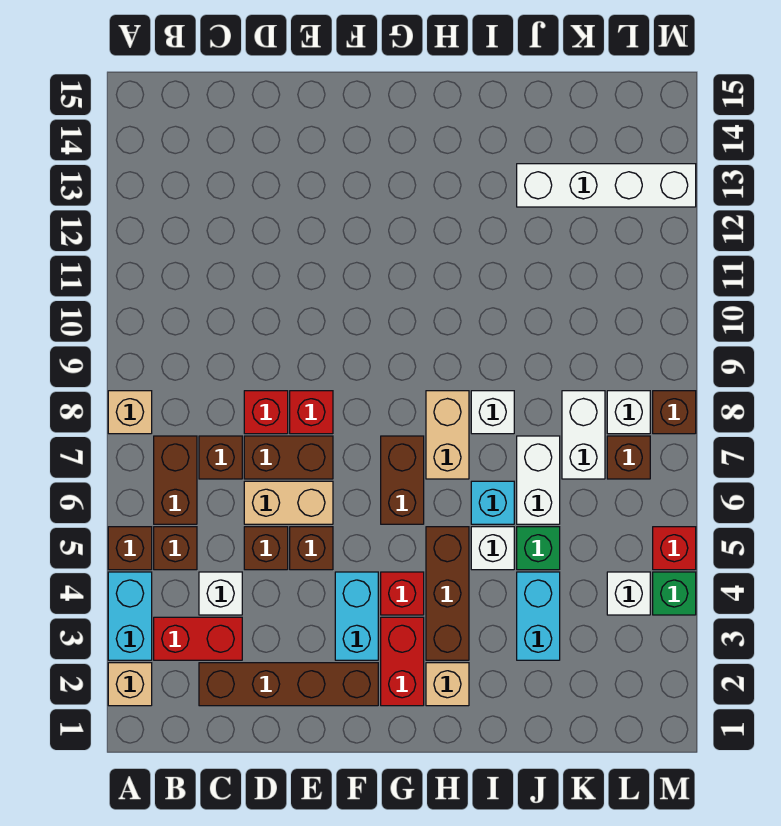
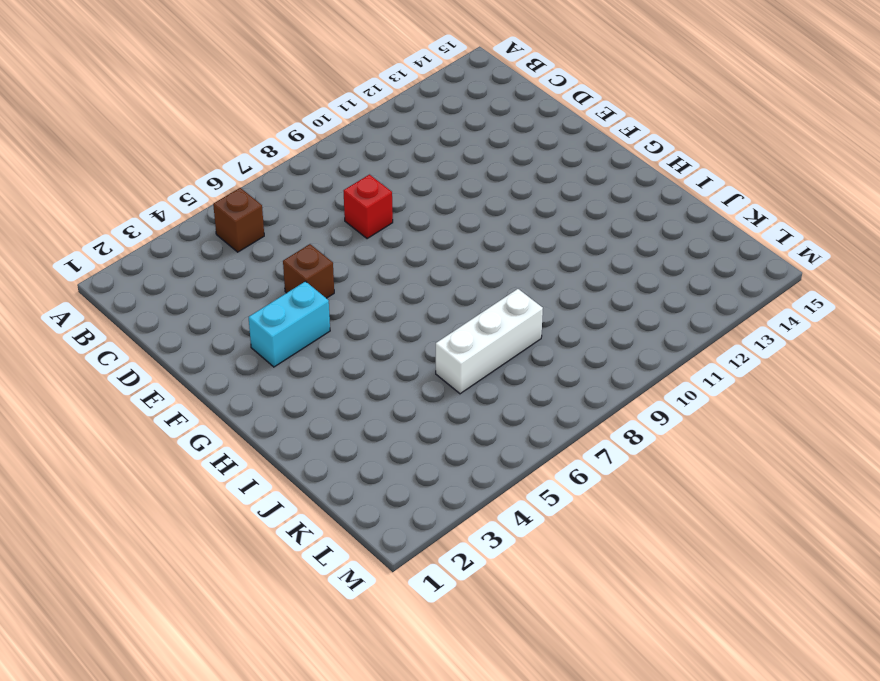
white 1x3 brick [436,289,543,394] -> white 1x2 brick [517,436,560,524]
none -> tan 1x1 brick [108,663,152,706]
none -> cyan 1x2 brick [108,572,152,660]
none -> brown 1x1 brick [108,527,152,570]
none -> tan 1x1 brick [108,391,152,434]

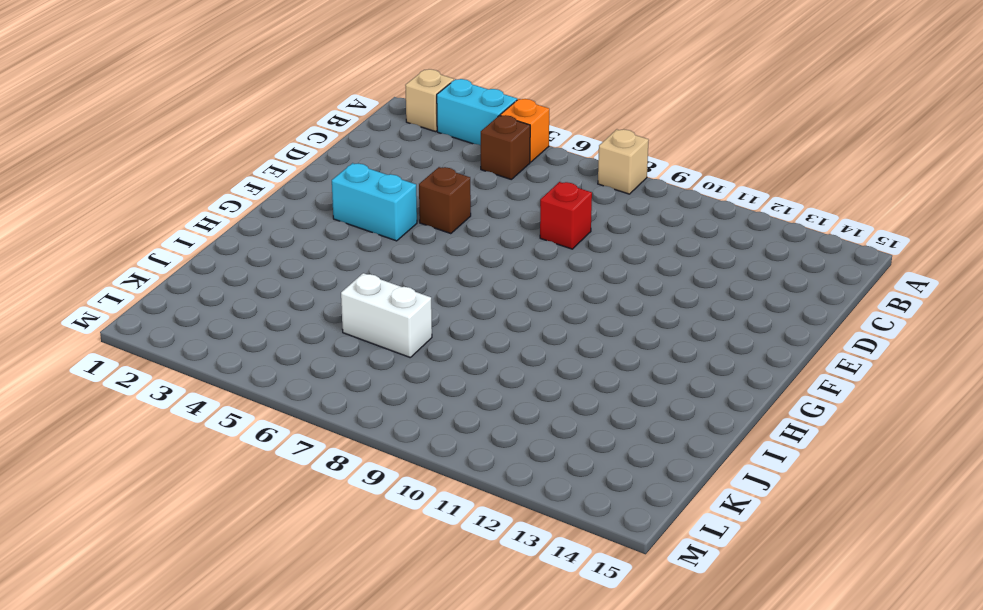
orange 1x1 brick [500,99,549,162] -> brown 1x1 brick [108,527,152,570]
none -> red 1x2 brick [154,617,242,660]
none -> brown 1x2 brick [154,436,197,524]
none -> brown 1x4 brick [199,663,378,706]
none -> white 1x1 brick [199,572,242,615]

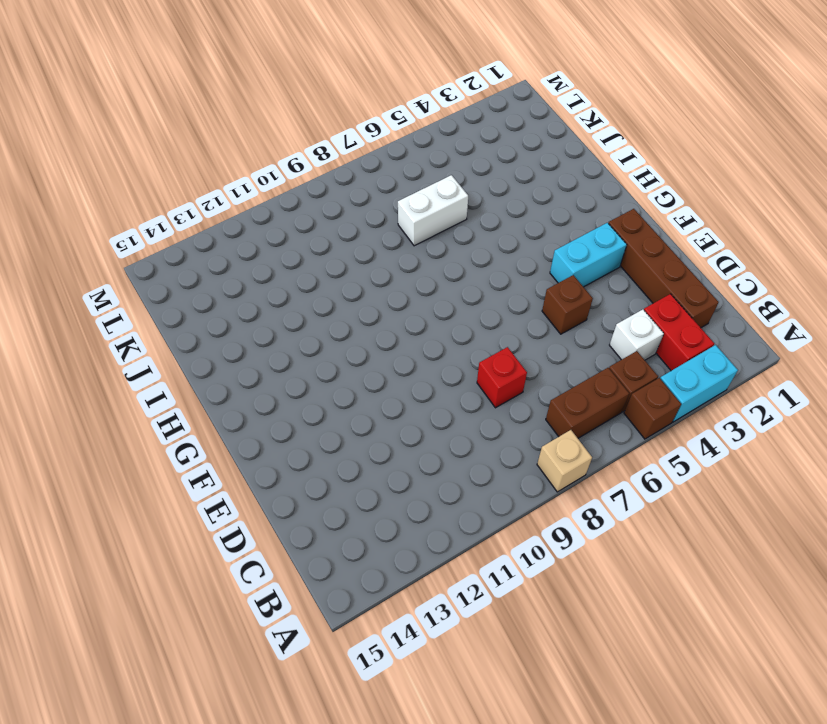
none -> tan 1x1 brick [108,663,152,706]
none -> brown 1x1 brick [199,436,242,479]
none -> brown 1x1 brick [244,527,288,570]
none -> tan 1x2 brick [244,481,333,524]

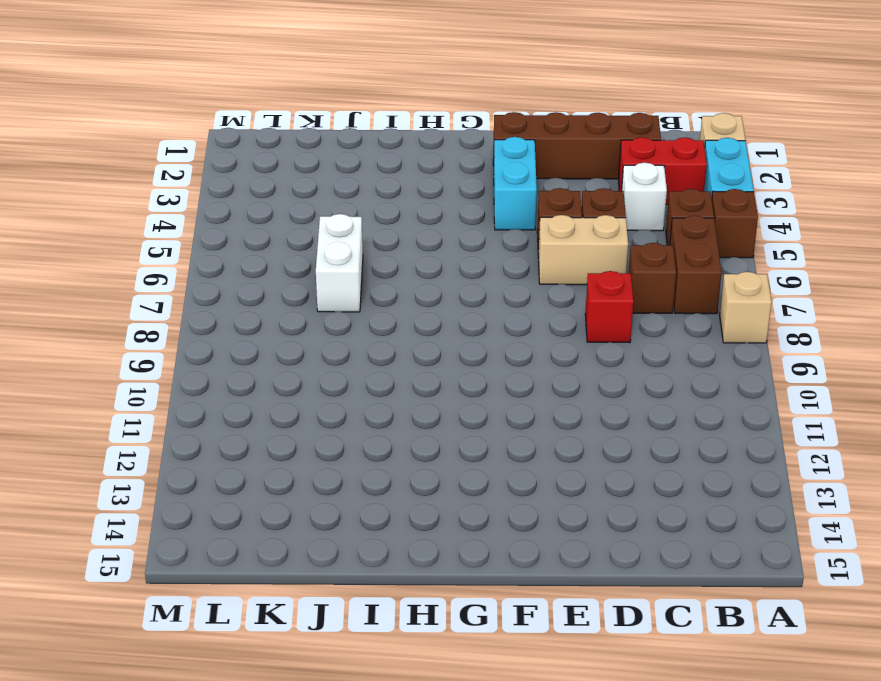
none -> brown 1x2 brick [244,436,333,479]
none -> red 1x1 brick [290,391,333,434]
none -> red 1x2 brick [381,617,424,706]
none -> red 1x1 brick [381,572,424,615]

